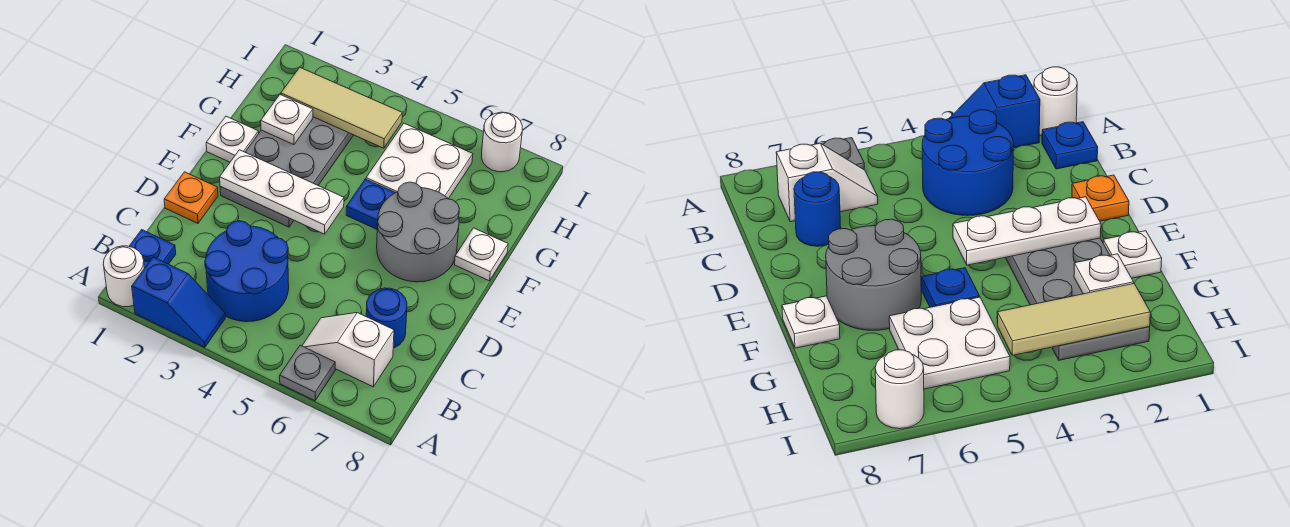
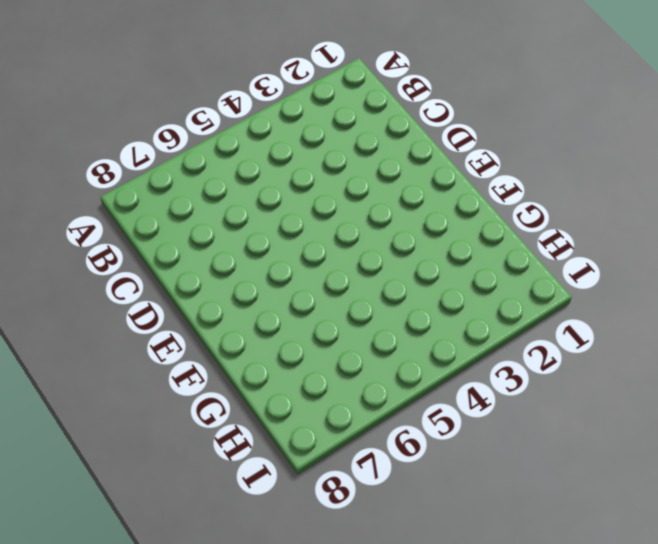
none -> white 1x1 round brick [103,246,144,307]
none -> blue 1x2 slope [132,257,225,347]
none -> grey 1x1 plate [280,345,335,401]

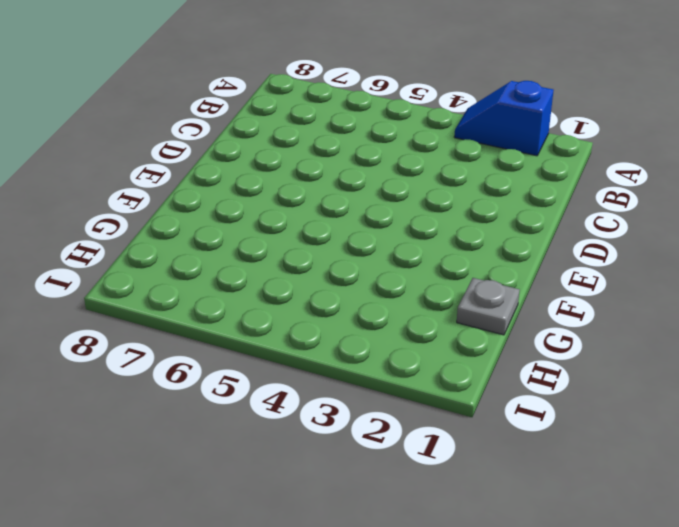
grey 1x1 plate [457,278,520,335] -> grey 1x1 plate moved to [280,345,335,401]
none -> white 1x1 round brick [103,246,144,307]
none -> blue 1x1 plate [129,230,176,268]
none -> blue 2x2 round brick [205,221,289,322]

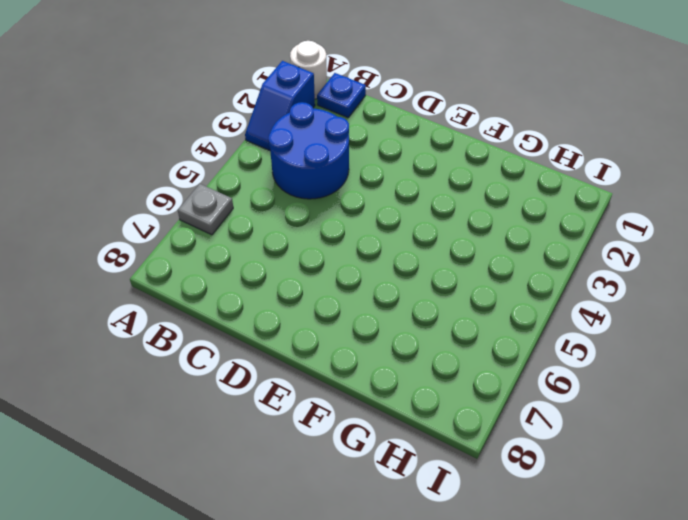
none -> white 1x2 slope [302,313,394,387]
none -> blue 1x1 round brick [366,288,407,348]
none -> orange 1x1 plate [164,172,218,223]

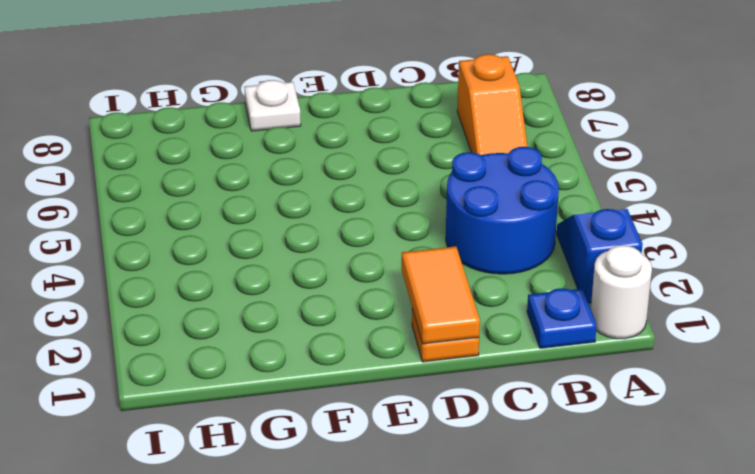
orange 1x2 slope [457,54,527,155] -> white 1x2 slope [302,313,394,387]
orange 1x2 tile [402,246,480,344] -> none
none -> grey 1x1 plate [280,345,335,401]
none -> blue 1x1 round brick [366,288,407,348]
none -> grey 2x4 plate [220,117,353,227]

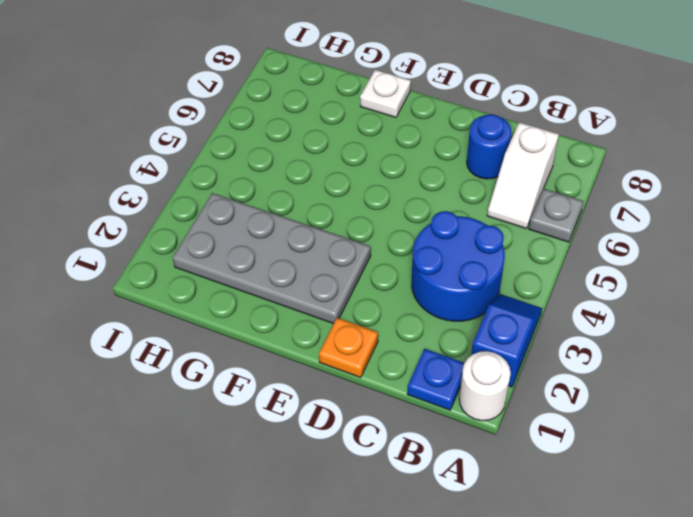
none -> grey 2x2 round brick [377,182,459,282]
none -> white 1x1 plate [206,116,259,162]
none -> blue 1x1 plate [346,179,395,229]

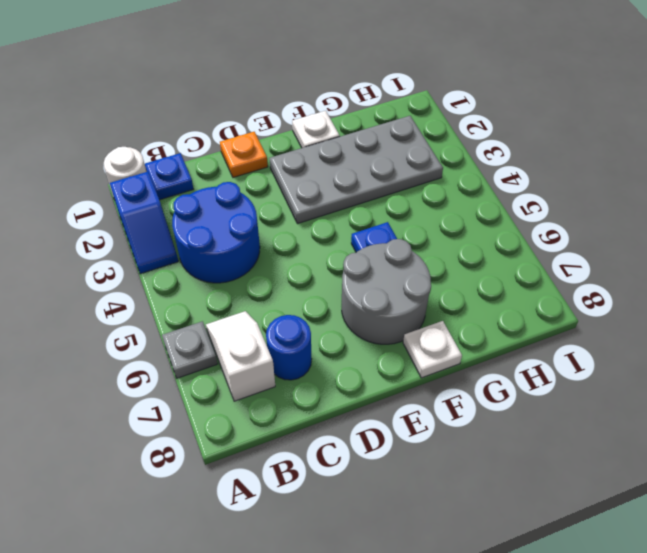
none -> white 2x2 plate [366,123,473,199]
none -> white 1x1 round brick [482,112,522,172]
none -> white 1x3 plate [220,150,344,234]

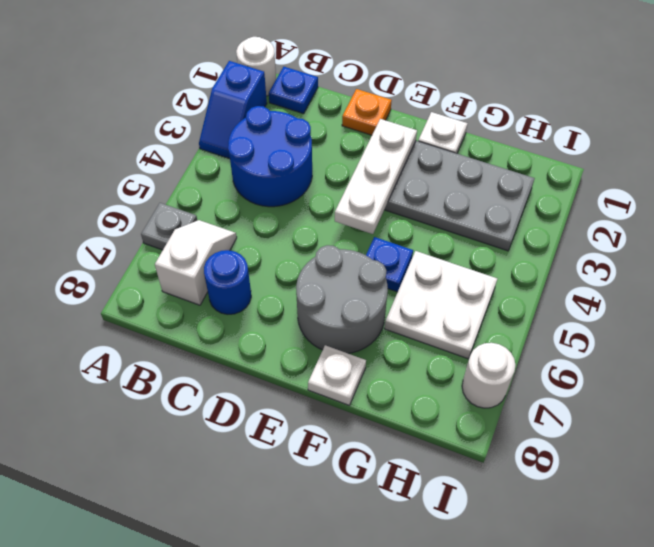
none -> white 1x1 plate [261,95,313,145]
none -> tan 1x3 tile [281,68,402,148]

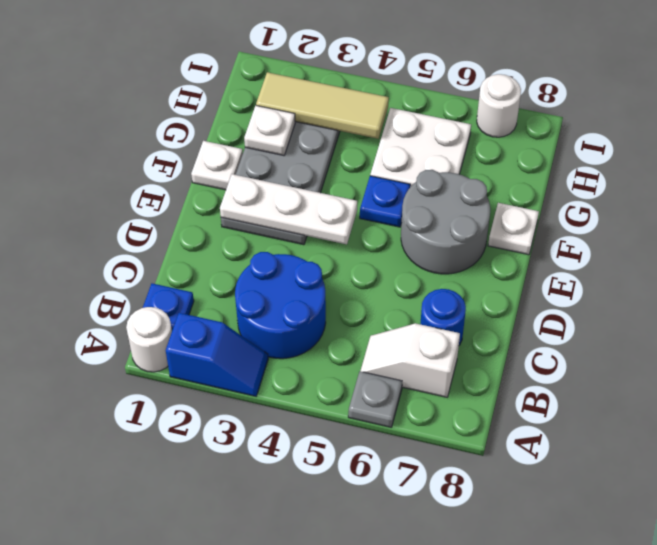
none -> orange 1x1 plate [164,172,218,223]

